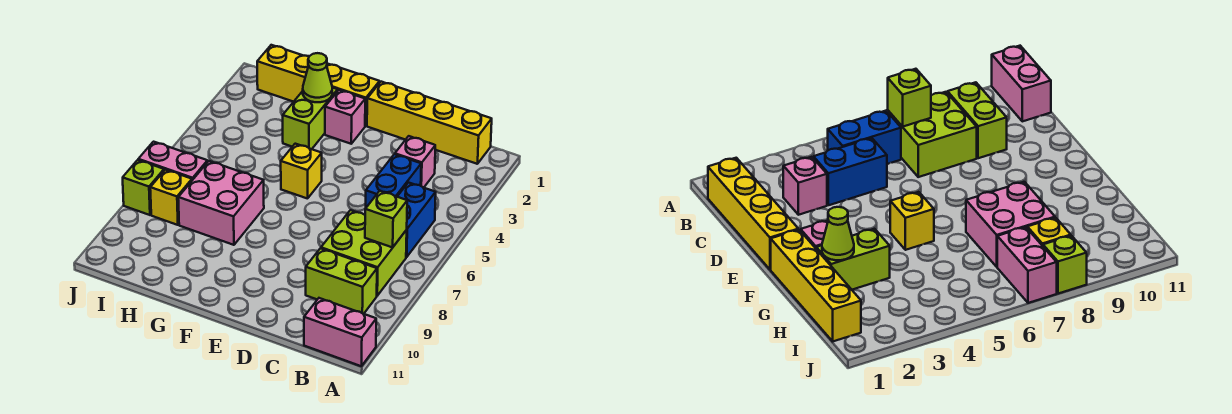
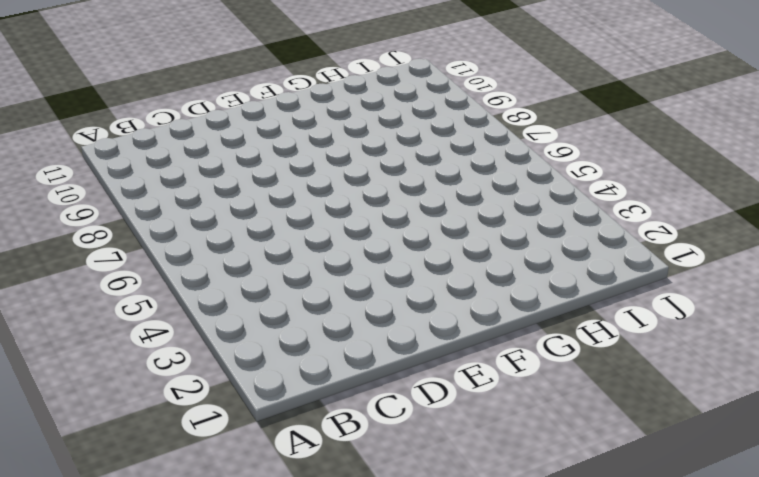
none -> pink 1x2 brick [304,298,376,366]
none -> yellow 1x4 brick [367,82,492,164]
none -> blue 1x2 brick [397,183,436,257]

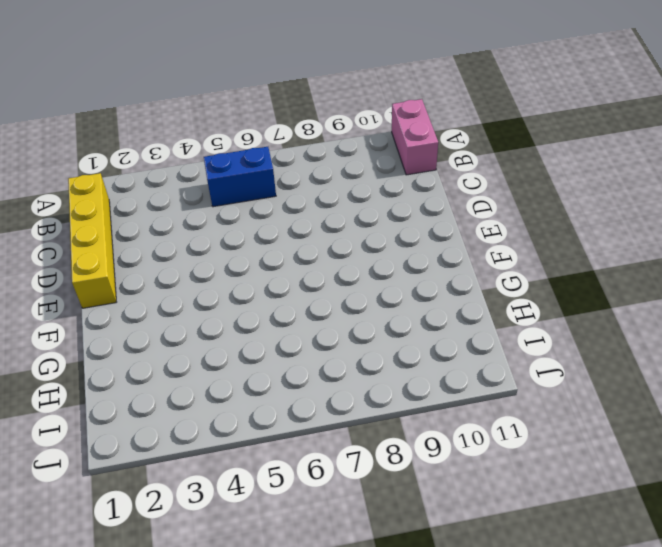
none -> lime 2x2 brick [321,210,407,296]
none -> lime 1x2 brick [306,248,377,314]
none -> pink 1x1 brick [395,136,435,188]

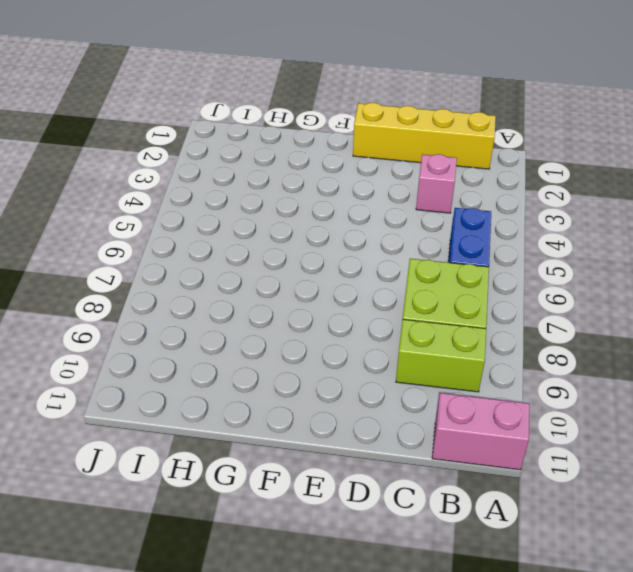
none -> blue 1x2 brick [366,154,421,207]
none -> yellow 1x4 brick [257,45,380,126]
none -> pink 1x1 brick [325,90,365,144]

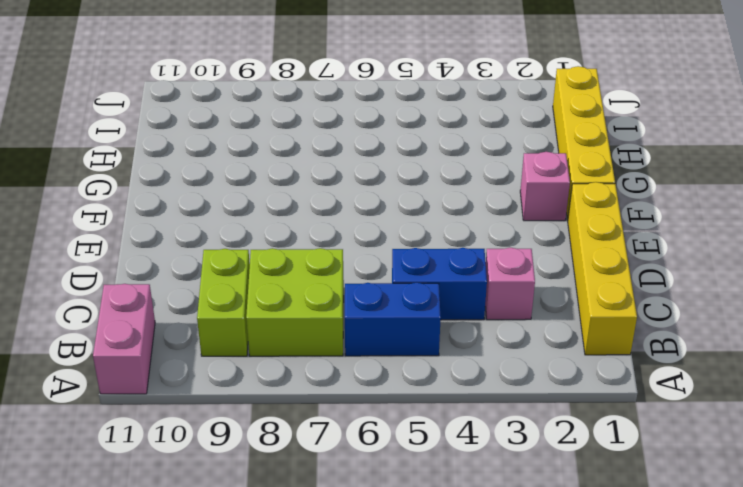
none -> yellow 1x1 brick [281,144,322,199]
none -> lime 1x2 brick [283,88,338,149]
none -> pink 2x2 brick [178,161,264,245]

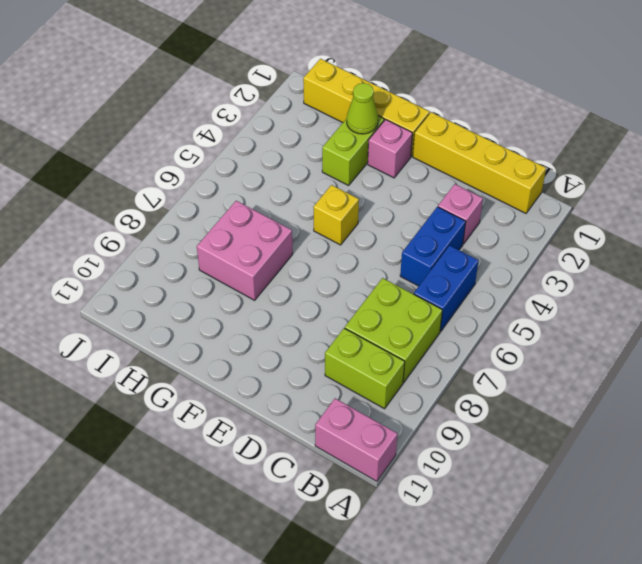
none -> pink 1x2 brick [138,142,207,180]
none -> yellow 1x1 brick [150,170,192,225]
none -> lime 1x1 brick [123,160,164,215]

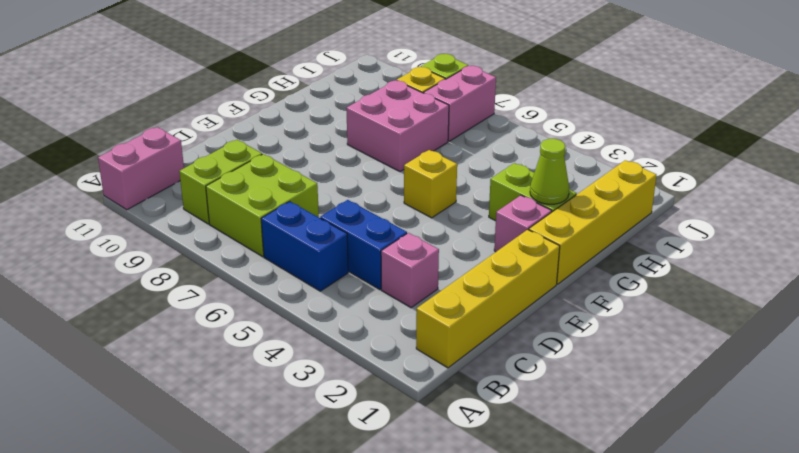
none -> lime 1x1 brick [365,191,407,247]

